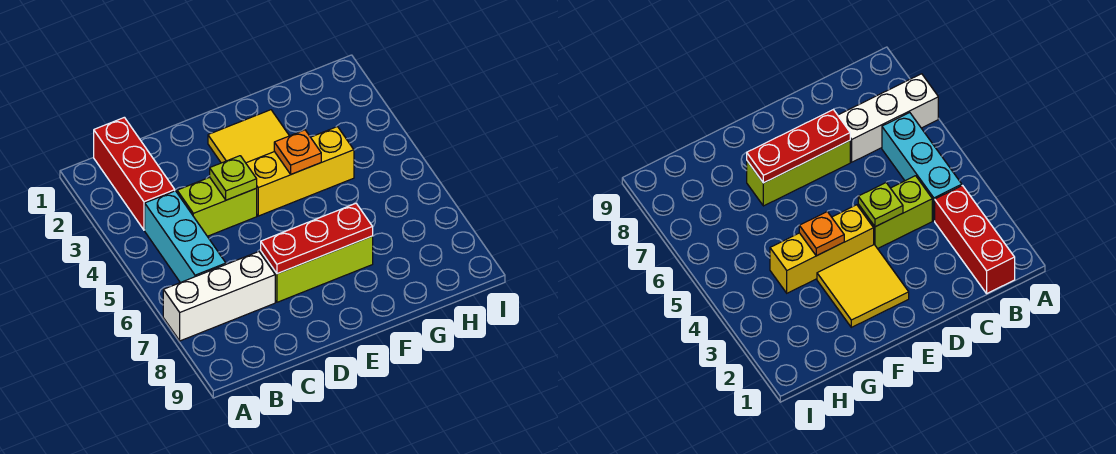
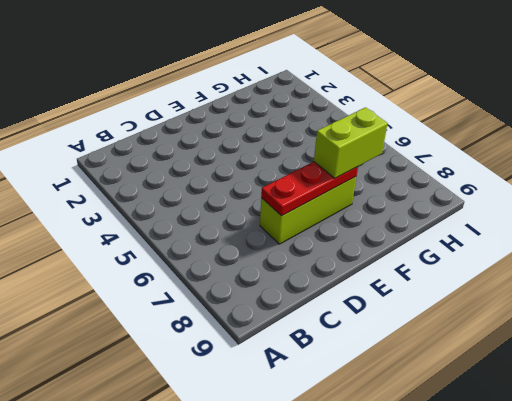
lime 1x2 brick [314,107,388,178] -> lime 1x2 brick moved to [177,177,257,236]
none -> white 1x3 brick [163,252,275,341]
none -> red 1x3 brick [94,117,175,230]

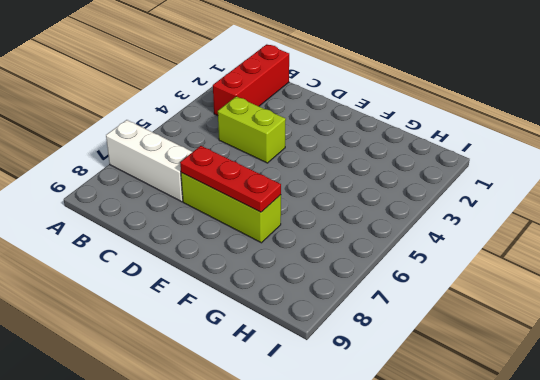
none -> cyan 1x3 brick [145,191,226,283]
none -> yellow 2x2 tile [208,110,289,163]

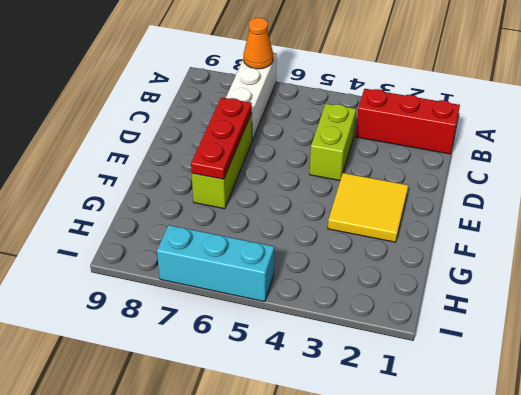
orange 1x1 cone [243,18,273,69] -> none
cyan 1x3 brick [157,225,274,302] -> cyan 1x3 brick moved to [145,191,226,283]
none -> yellow 1x3 brick [246,127,354,216]
none -> lime 1x1 plate [210,156,257,200]

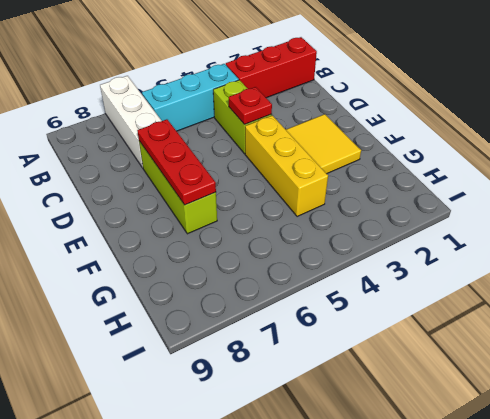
red 1x1 plate [229,87,272,125] -> lime 1x1 plate [210,156,257,200]
none -> orange 1x1 plate [274,130,321,174]

